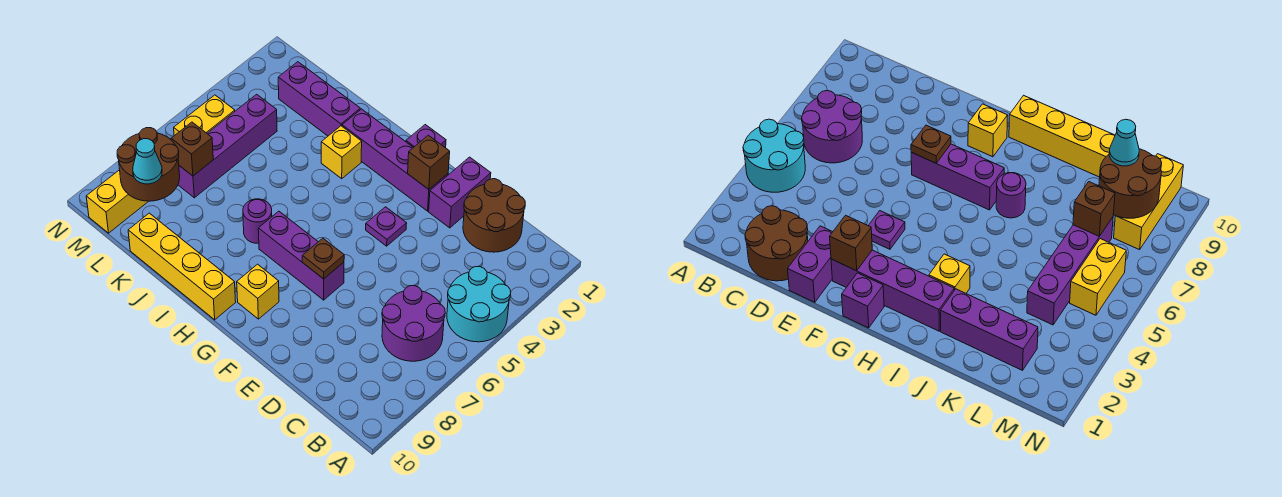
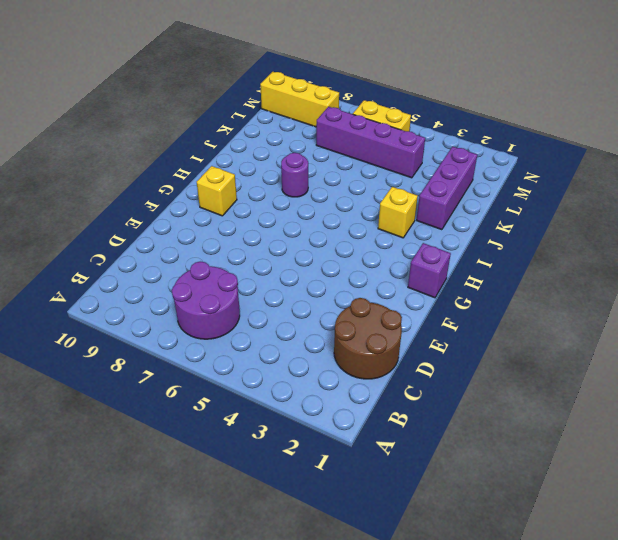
none -> cyan 2x2 round brick [447,267,511,342]
none -> purple 1x2 brick [429,157,491,228]
none -> purple 1x4 brick [342,109,448,211]

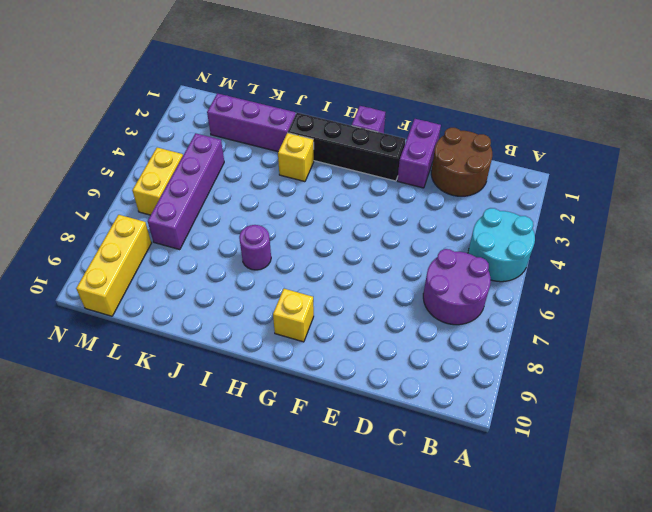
black 1x4 brick [288,113,406,181] -> purple 1x4 brick [342,109,448,211]
none -> purple 1x1 plate [366,207,407,246]
none -> purple 1x3 brick [258,211,344,300]
none -> yellow 1x4 brick [128,213,236,320]

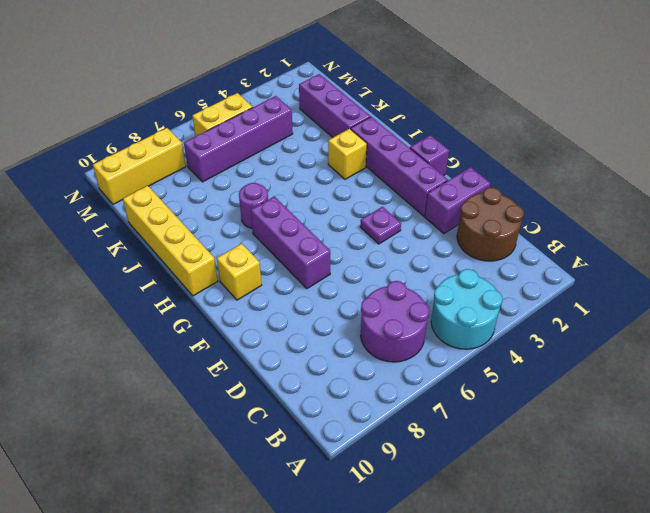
none -> brown 1x1 brick [408,135,450,189]
none -> brown 1x1 plate [302,238,344,279]
none -> brown 1x1 brick [171,122,213,176]

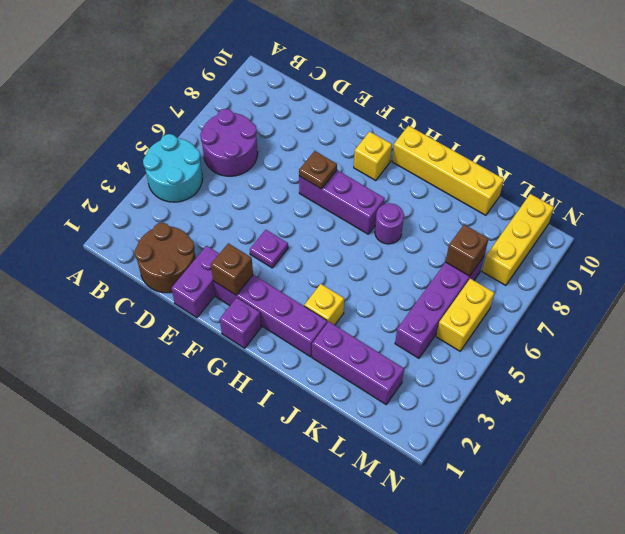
none -> brown 2x2 round brick [117,128,180,201]
none -> cyan 1x1 cone [133,139,162,184]

